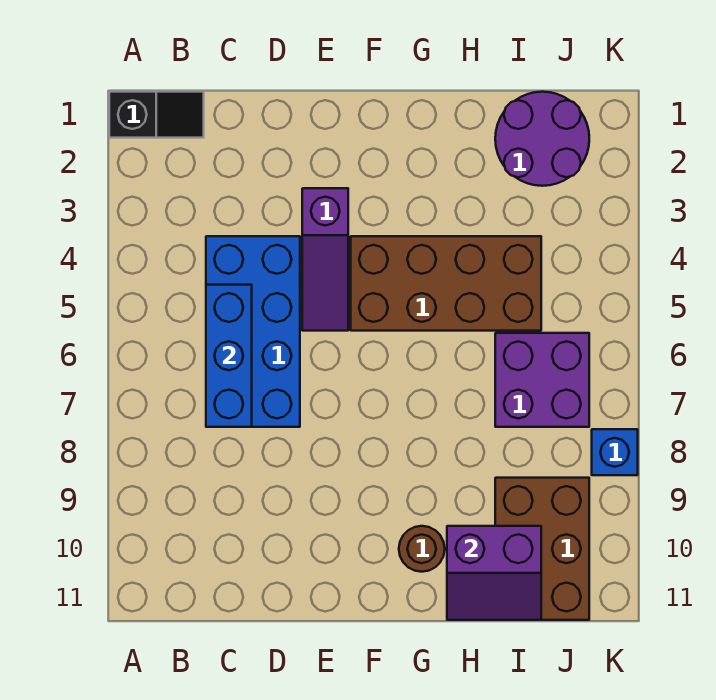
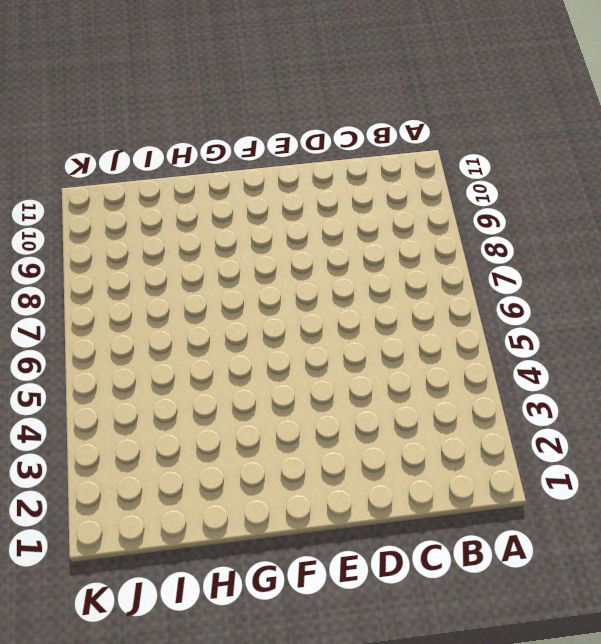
none -> black 1x2 slope [109,92,204,138]
none -> blue 2x4 brick [206,236,300,427]

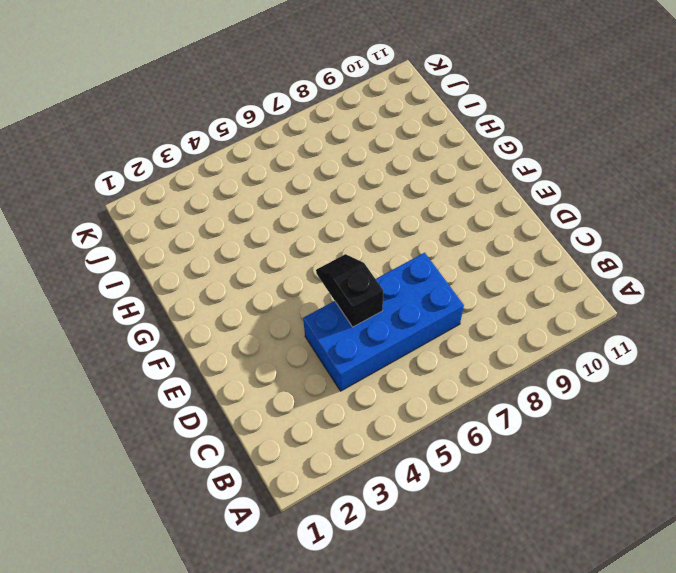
black 1x2 slope [316,254,383,327] -> black 1x2 slope moved to [109,92,204,138]
none -> purple 1x3 slope [302,188,348,331]
none -> brown 2x4 brick [351,236,541,331]

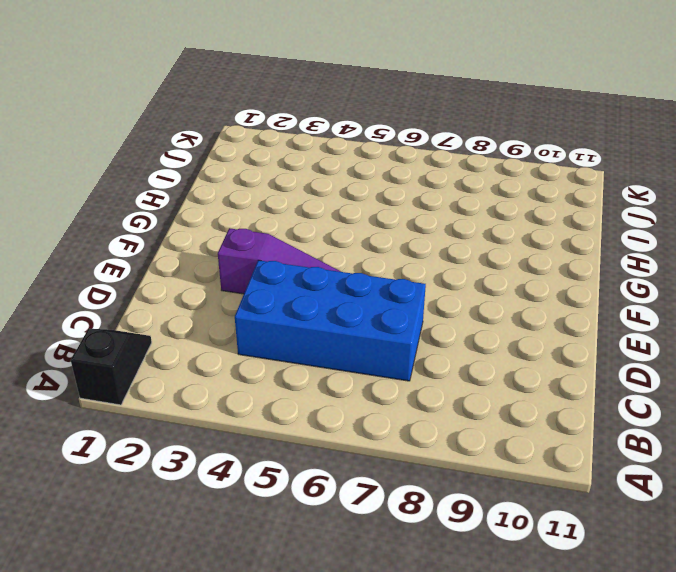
none -> brown 2x4 brick [351,236,541,331]
none -> brown 1x1 round brick [399,526,445,572]

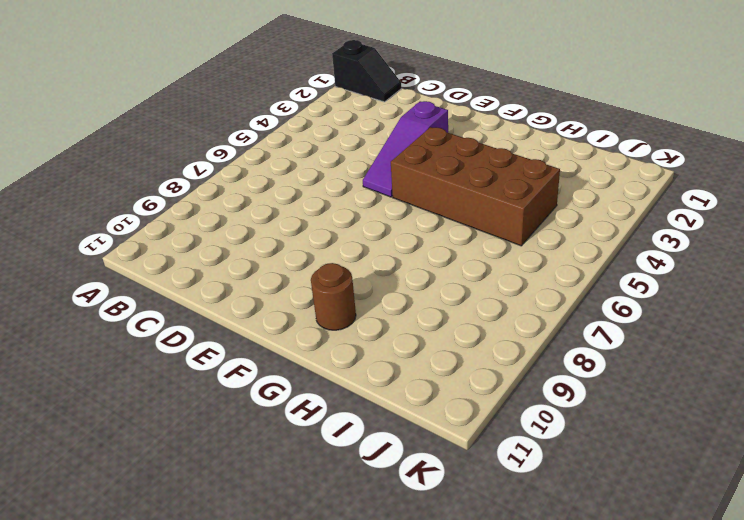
none -> blue 2x4 brick [206,236,300,427]
none -> purple 2x2 round brick [495,92,589,186]

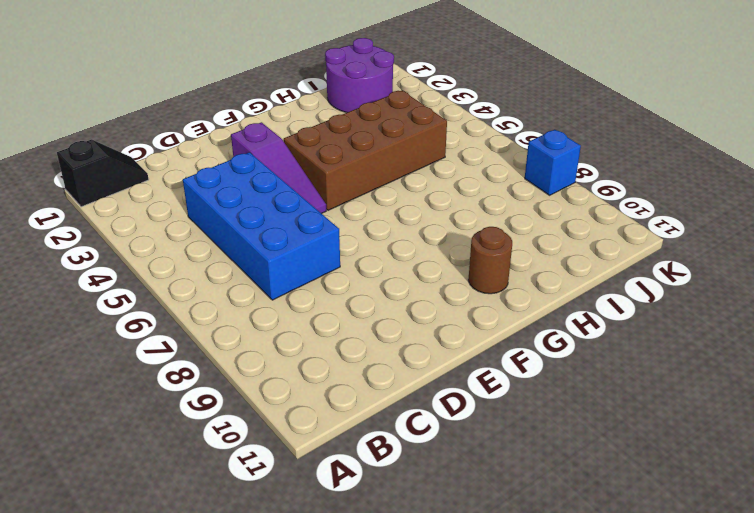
none -> purple 2x2 brick [495,333,589,427]
none -> brown 2x3 brick [495,478,589,620]

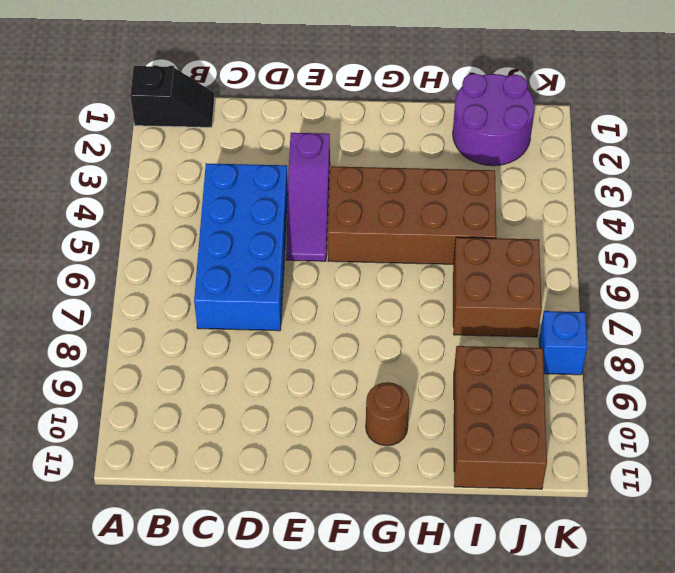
brown 2x2 brick [453,237,542,337] -> purple 2x2 brick [495,333,589,427]
none -> blue 1x3 brick [206,285,252,427]
none -> purple 2x2 slope [447,526,541,620]

